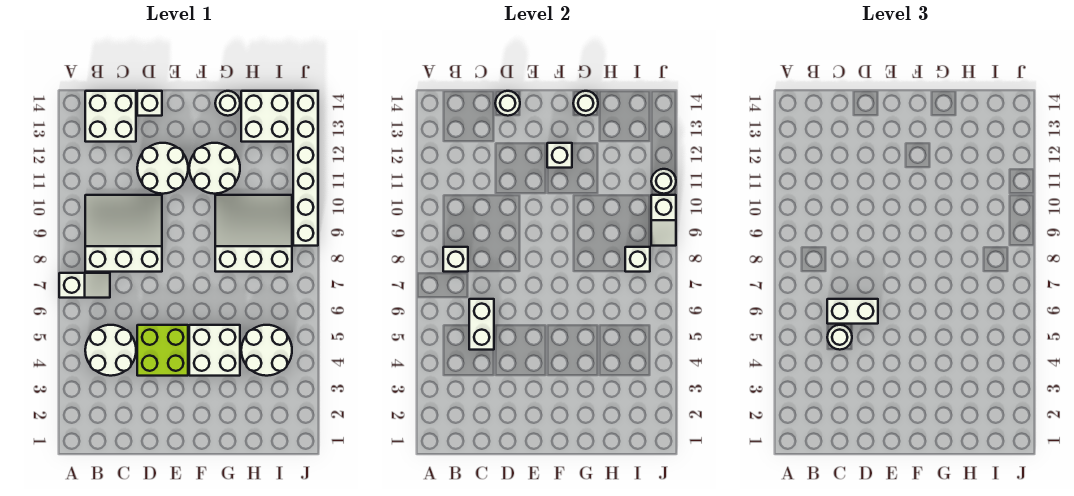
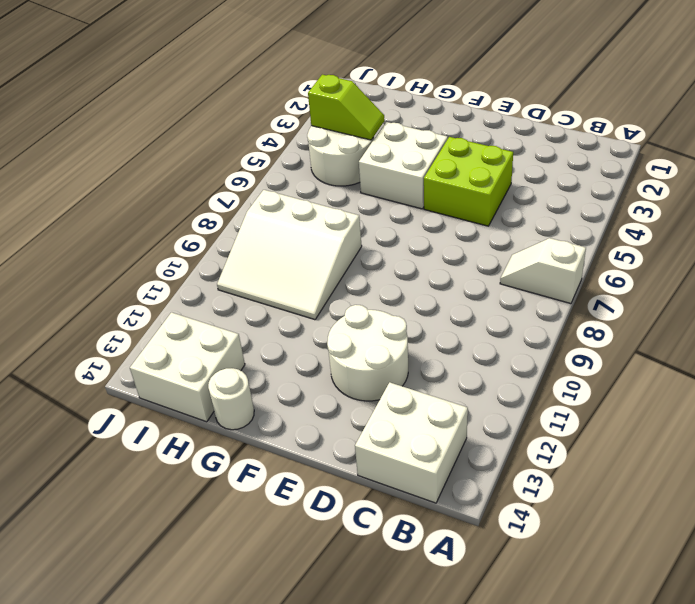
lime 1x2 slope [308,75,384,140] -> none
none -> white 2x2 round brick [85,325,136,376]
none -> white 3x3 slope [85,195,162,272]
none -> white 1x1 brick [137,91,162,116]

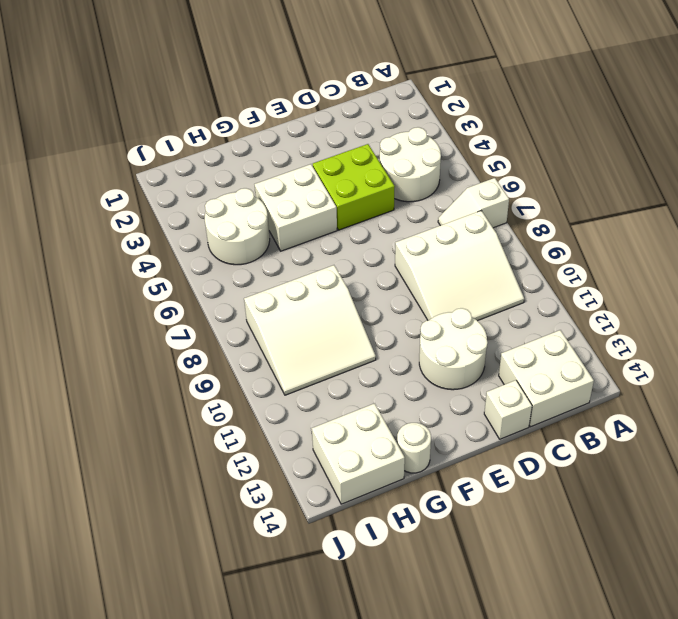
none -> white 2x2 round brick [189,143,240,194]
none -> white 1x6 brick [293,91,318,246]
none -> white 1x1 brick [443,247,468,272]

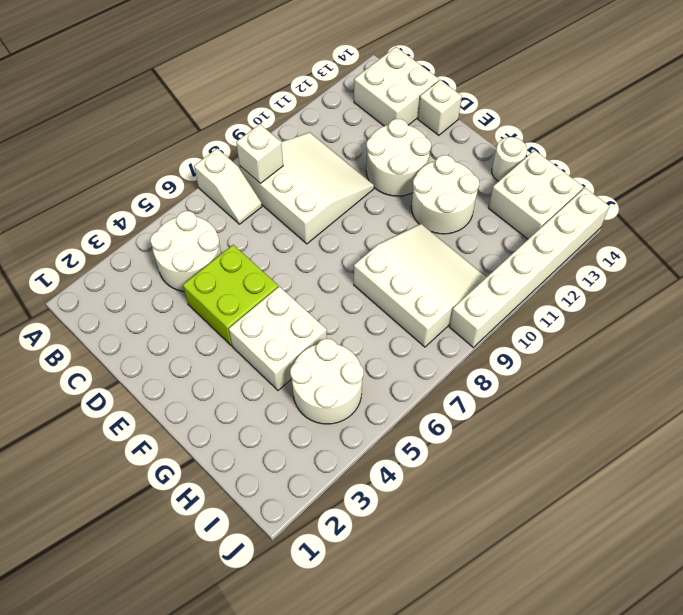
none -> white 1x2 brick [469,299,494,350]
none -> white 1x1 round brick [495,91,520,116]
none -> white 1x1 brick [547,143,572,168]

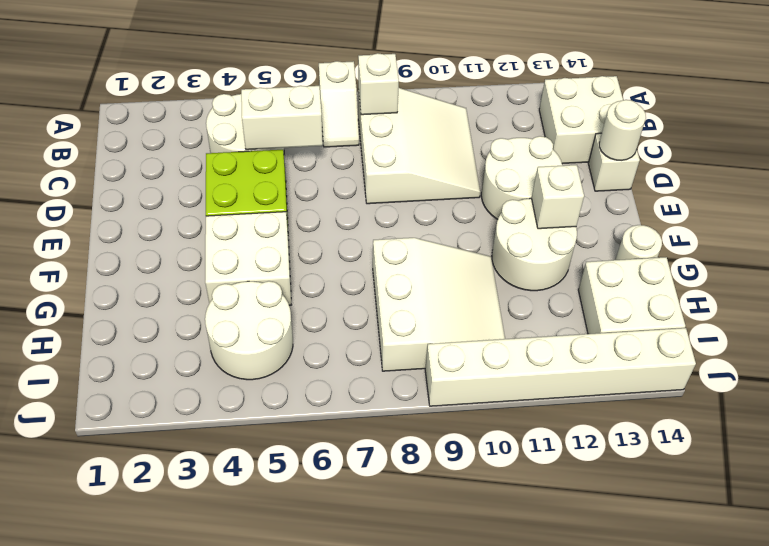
none -> white 1x1 round brick [573,91,598,116]
none -> white 1x1 brick [625,247,650,272]
none -> white 1x2 slope [651,195,676,246]

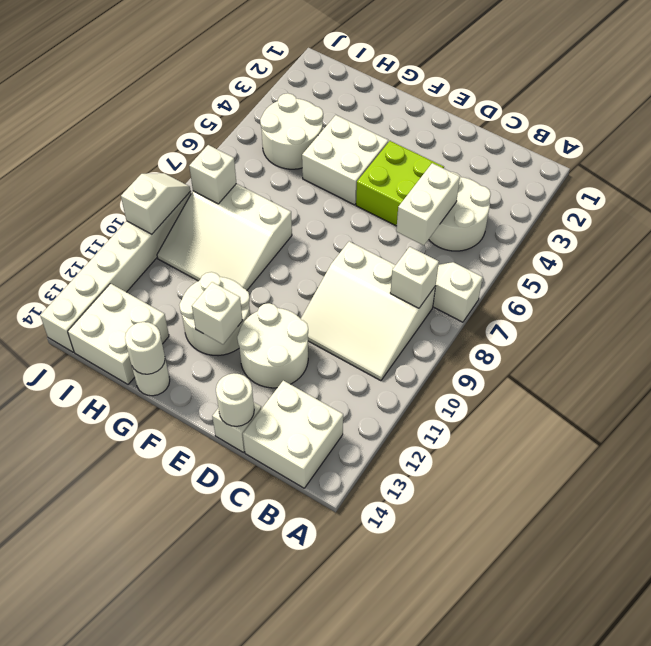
none -> white 1x1 round brick [651,169,676,194]
none -> white 1x1 round brick [827,325,852,350]
none -> white 1x2 brick [827,299,878,324]

